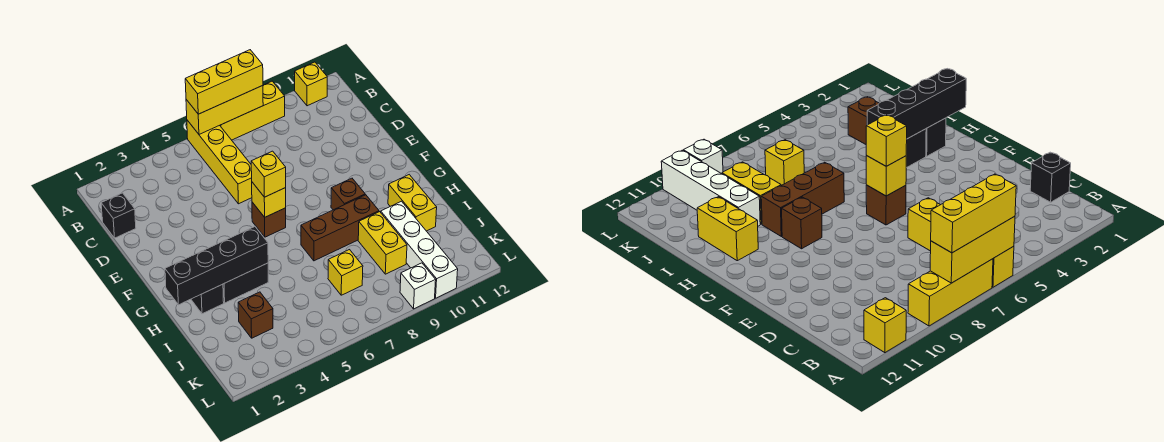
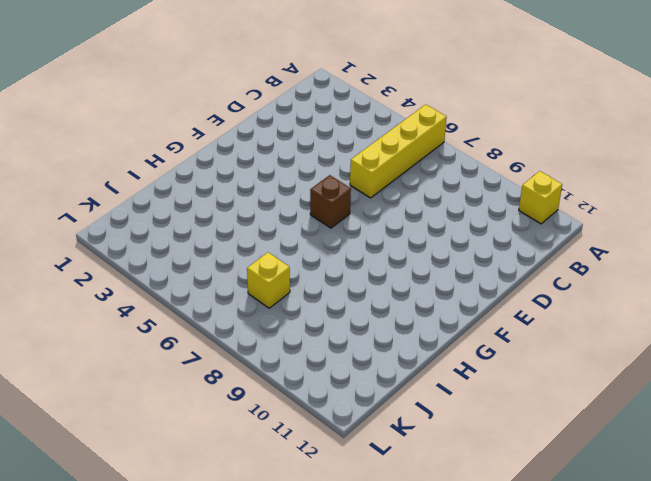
none -> yellow 1x3 brick [220,81,285,140]
none -> black 1x1 brick [101,193,136,238]
none -> brown 1x1 brick [331,178,365,210]

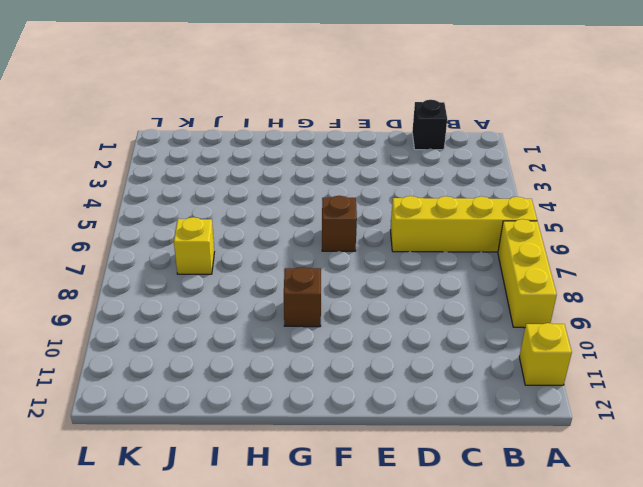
none -> black 1x1 brick [191,284,224,314]
none -> black 1x2 brick [223,263,268,303]
none -> brown 1x3 brick [301,195,379,261]

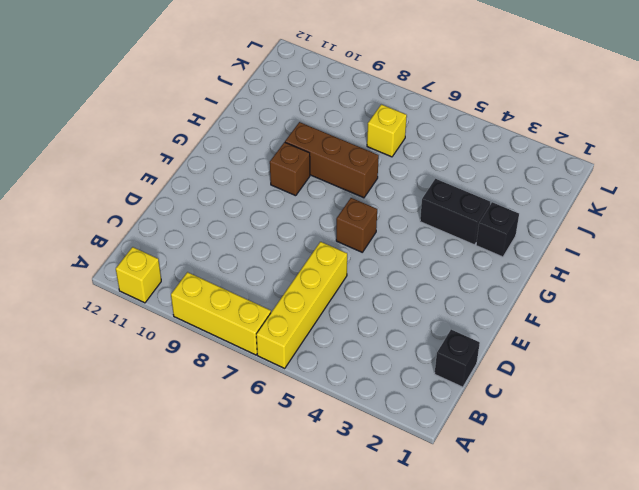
none -> yellow 1x2 brick [388,175,437,231]
none -> yellow 1x2 brick [358,212,407,274]
none -> white 1x4 brick [381,201,458,298]

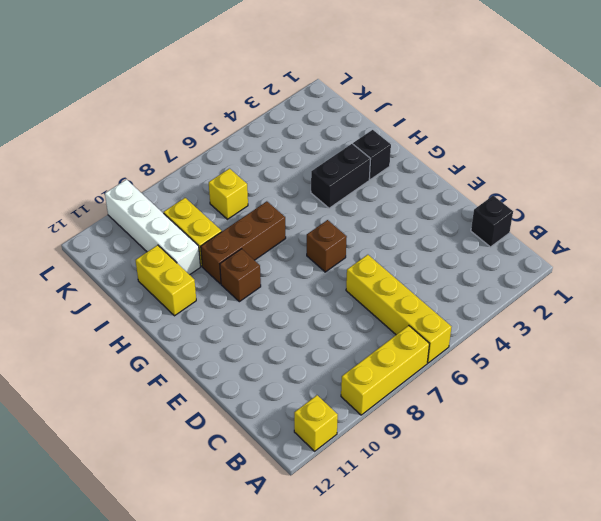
none -> brown 1x1 brick [238,292,273,338]
none -> white 1x1 brick [400,263,436,309]
none -> yellow 1x3 brick [186,85,263,134]

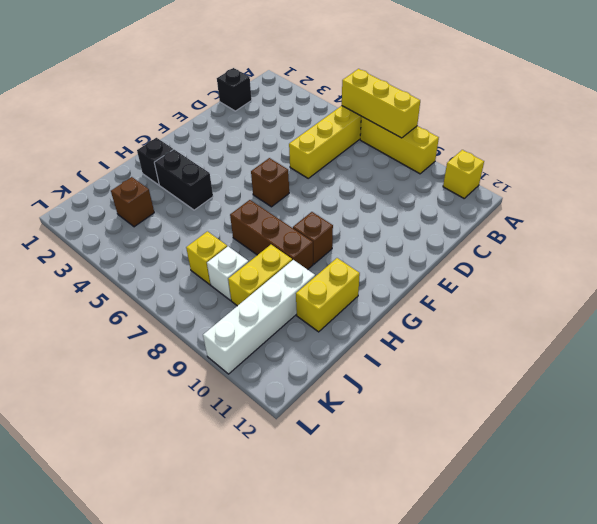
white 1x1 brick [207,246,248,300] -> white 1x1 brick moved to [400,263,436,309]
none -> yellow 1x1 brick [252,182,286,217]
none -> black 1x4 brick [165,227,268,305]
none -> yellow 1x3 brick [185,50,263,114]

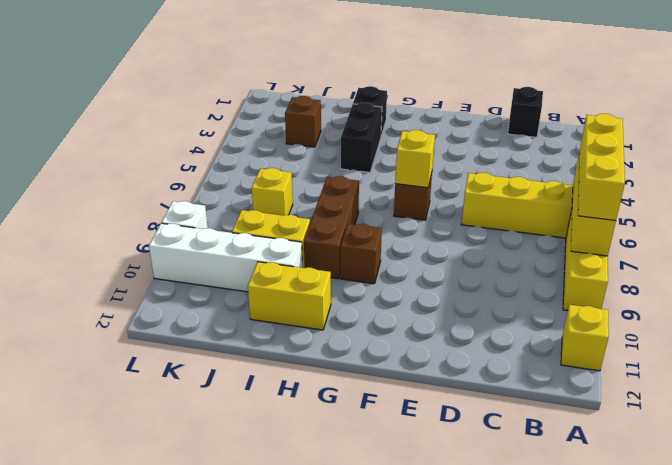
none -> black 1x4 brick [165,227,268,305]
none -> yellow 1x1 brick [251,151,286,197]

